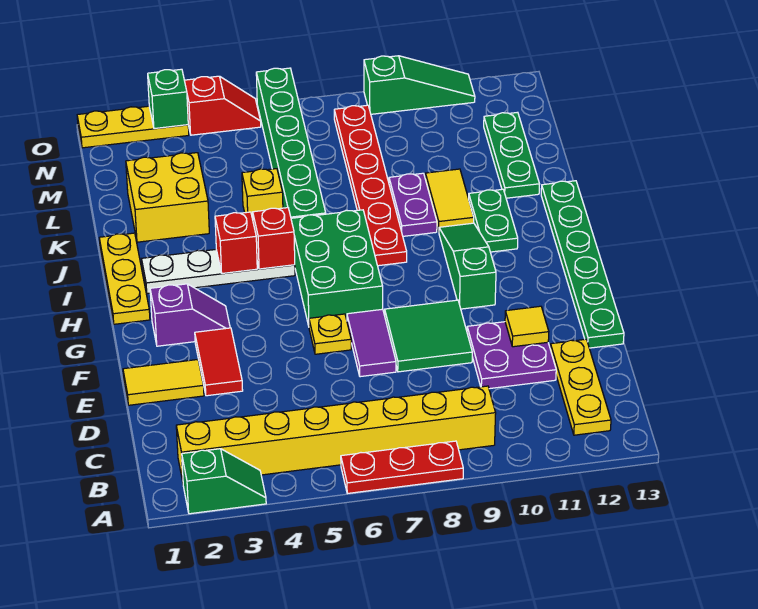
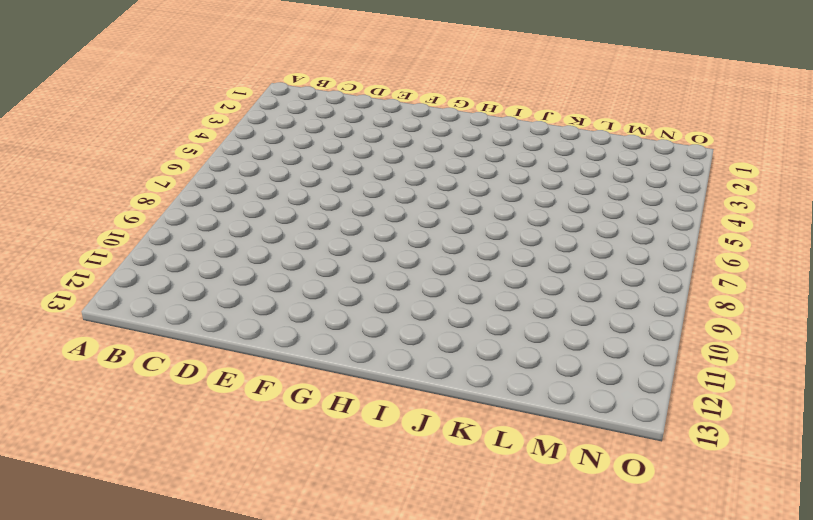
none -> green 1x2 slope [182,449,266,514]
none -> red 1x3 plate [341,441,463,493]
none -> yellow 1x8 brick [176,386,496,481]
none -> yellow 1x3 plate [550,339,611,435]

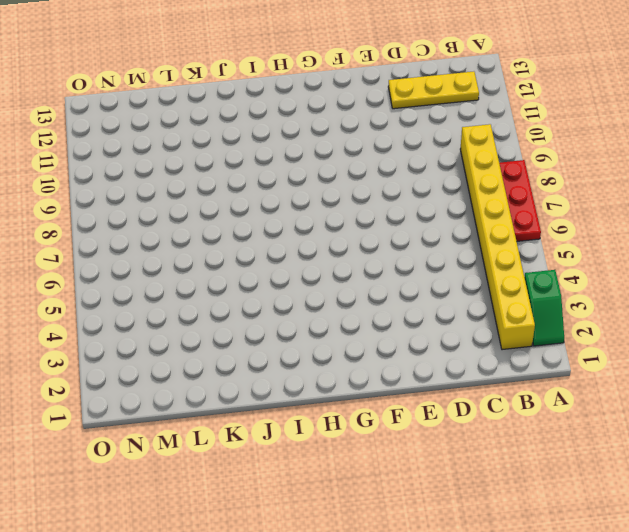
green 1x2 slope [524,270,564,346] -> green 1x2 slope turned to [182,449,266,514]
none -> purple 2x2 plate [467,322,556,389]
none -> yellow 1x2 tile [123,360,204,405]
none -> red 1x2 tile [195,328,243,396]
none -> purple 1x2 tile [347,309,396,377]

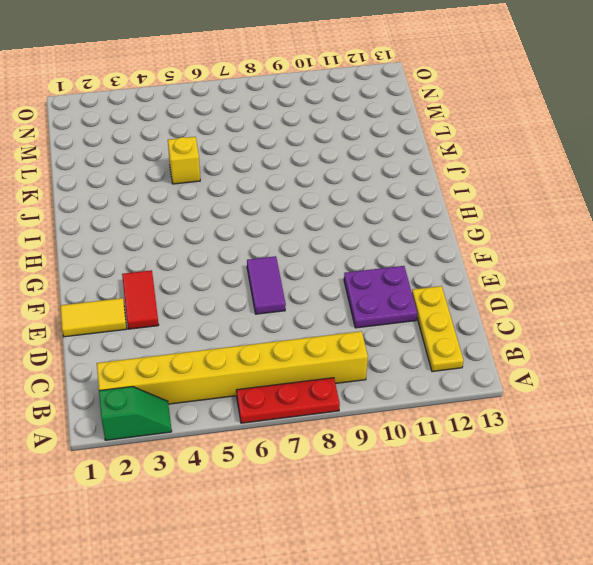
none -> green 2x2 tile [385,300,472,372]
none -> green 1x6 plate [541,181,624,348]
none -> yellow 1x1 plate [309,314,351,354]
none -> purple 1x2 slope [150,284,230,346]

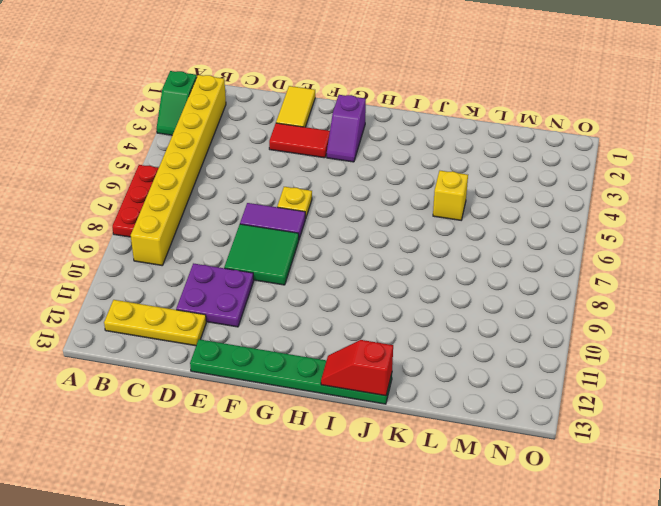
red 1x2 slope [321,340,393,396] -> red 1x2 slope turned to [184,76,261,135]
none -> green 2x3 brick [291,210,383,326]
none -> green 1x3 slope [439,223,496,309]
none -> yellow 1x3 plate [99,233,150,324]
none -> white 1x4 plate [142,250,295,294]

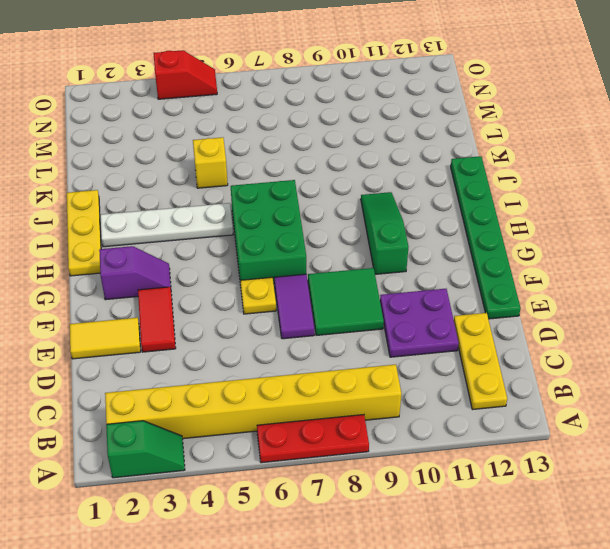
none -> red 1x6 plate [334,105,407,266]
none -> green 1x2 plate [469,189,518,252]
none -> green 1x6 brick [256,68,326,218]
none -> purple 1x2 plate [389,173,437,236]

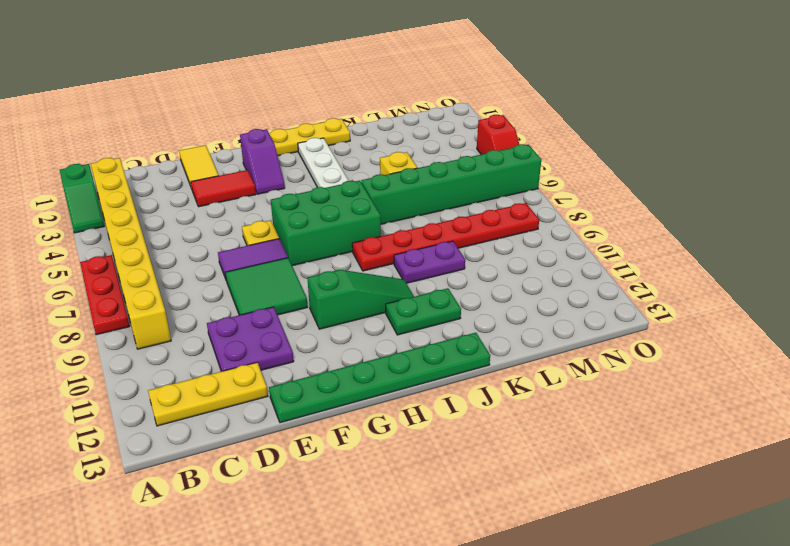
none -> yellow 1x2 tile [425,169,474,232]
none -> yellow 2x2 brick [126,153,209,242]
none -> green 1x3 plate [484,112,540,198]
none -> yellow 1x3 plate [77,106,189,148]

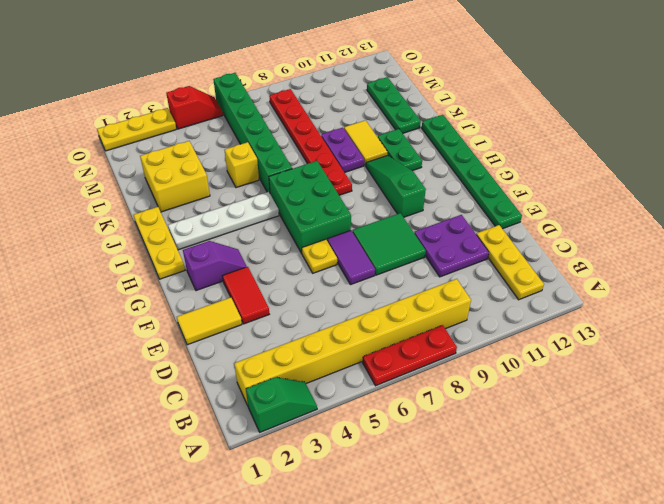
none -> green 1x3 slope [364,56,475,114]
none -> yellow 1x1 tile [505,306,549,347]
none -> red 1x1 brick [215,212,257,273]
none -> red 1x1 brick [253,208,295,269]

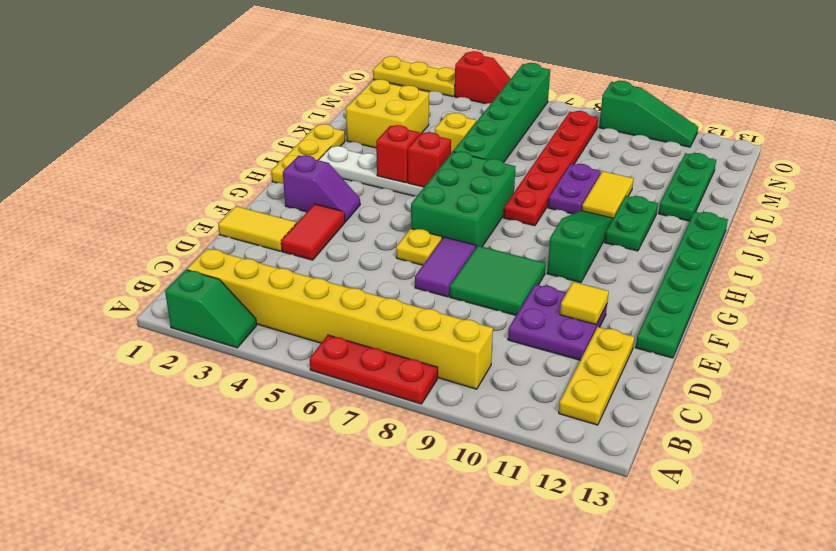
none -> green 1x1 brick [148,69,188,129]

